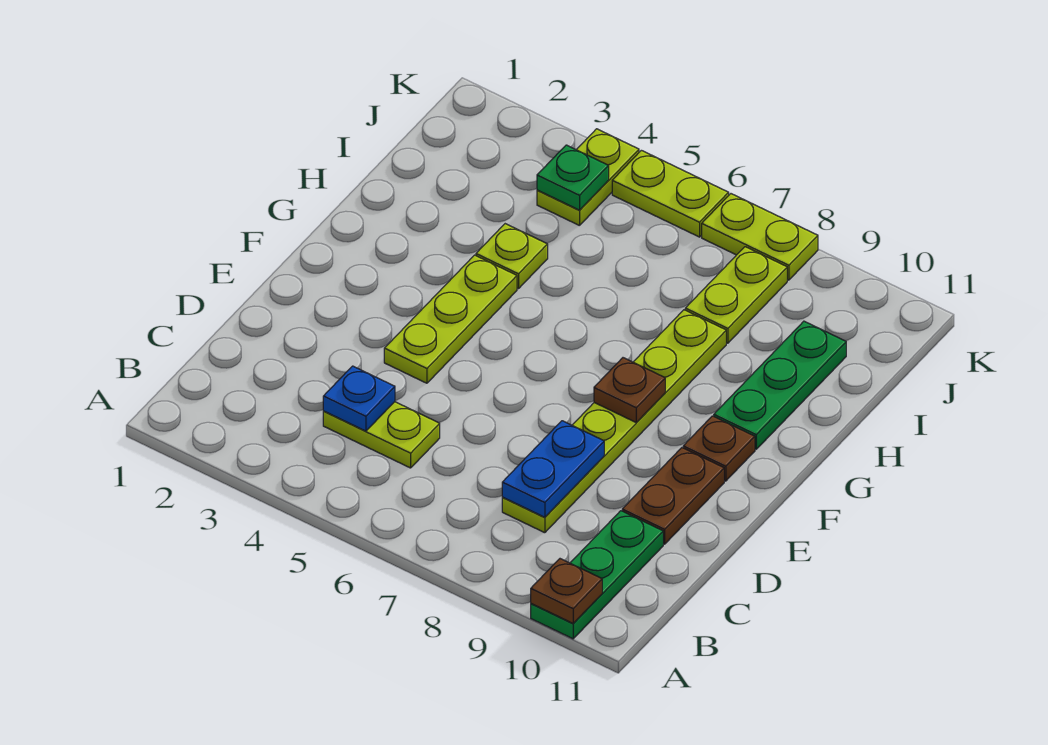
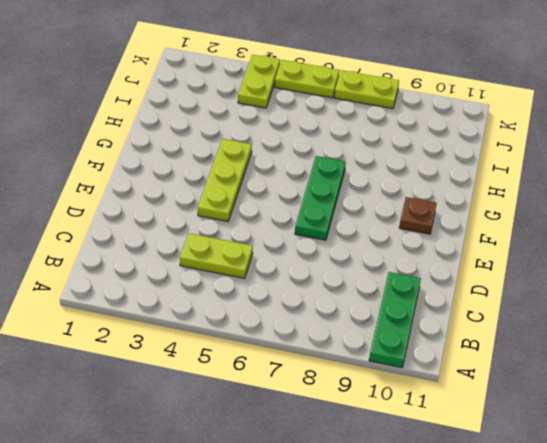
green 1x3 plate [295,156,346,240] -> green 1x3 plate moved to [714,321,846,449]
none -> lime 1x6 plate [502,310,726,533]
none -> brown 1x2 plate [622,448,724,544]
none -> lime 1x1 plate [476,224,548,289]

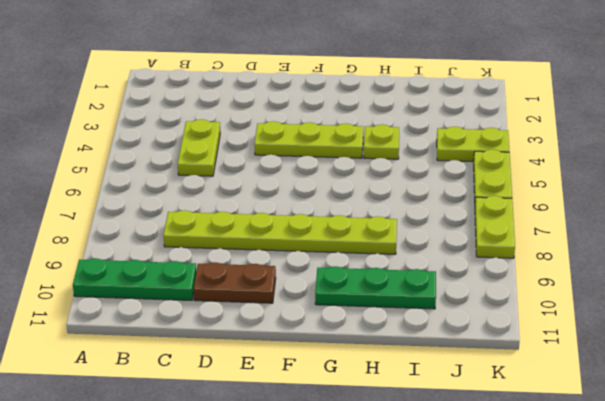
none -> brown 1x1 plate [683,416,755,481]
none -> lime 1x2 plate [685,247,787,343]
none -> brown 1x1 plate [531,559,602,624]

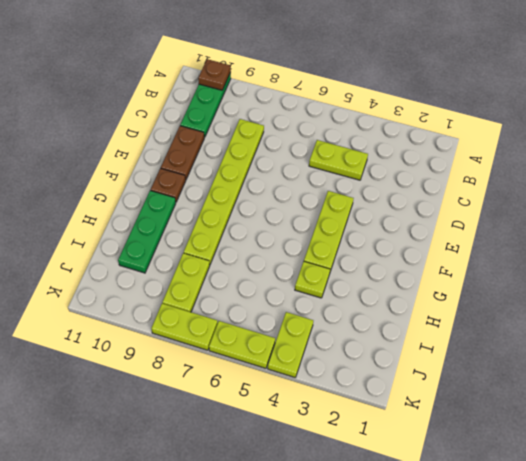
none -> blue 1x1 plate [323,366,395,431]
none -> blue 1x2 plate [502,421,604,517]
none -> brown 1x1 plate [594,358,665,423]

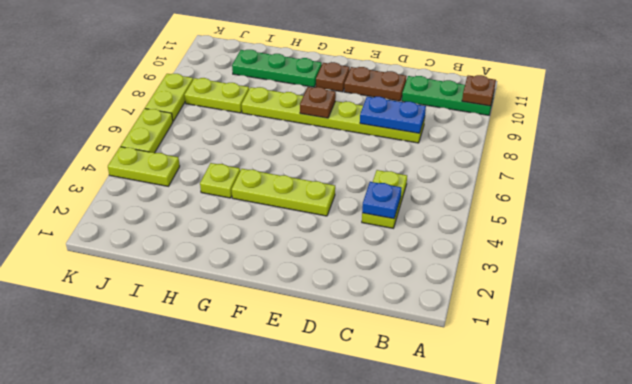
none -> green 1x1 plate [537,145,609,210]

